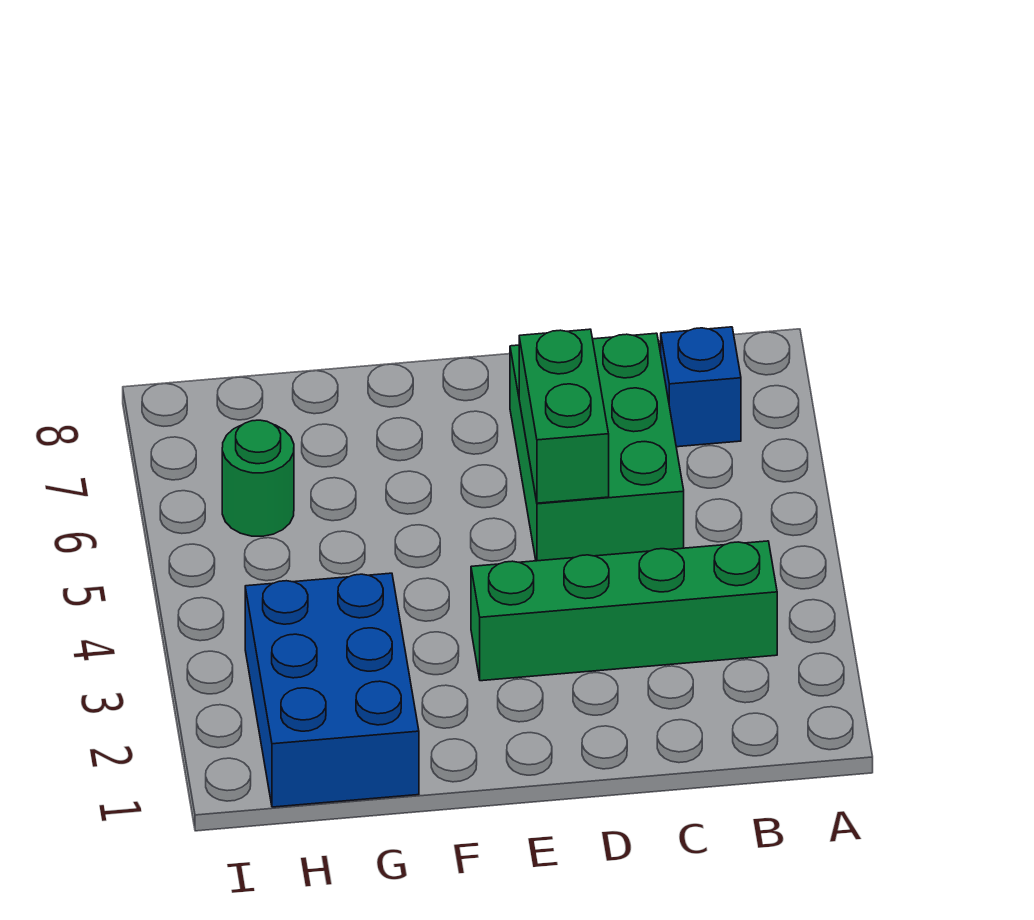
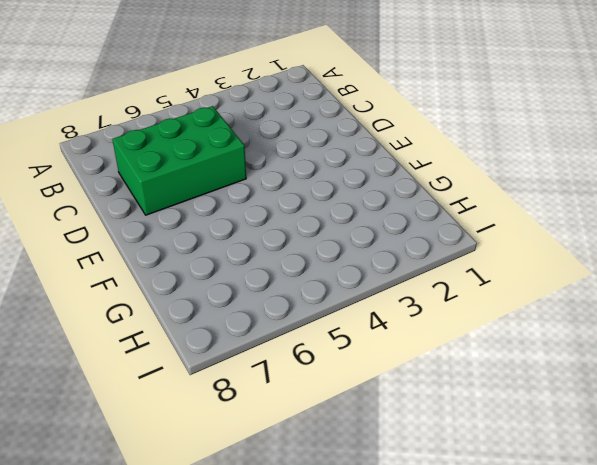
none -> green 1x4 brick [471,541,777,681]
none -> blue 1x1 brick [661,327,741,447]

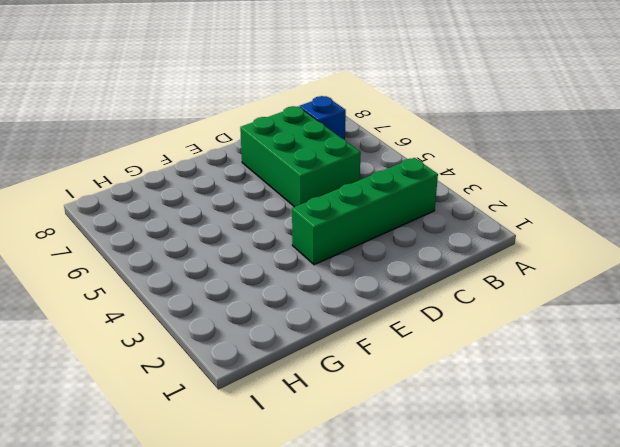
none -> blue 2x3 brick [245,573,419,807]
none -> green 1x1 round brick [222,420,294,536]

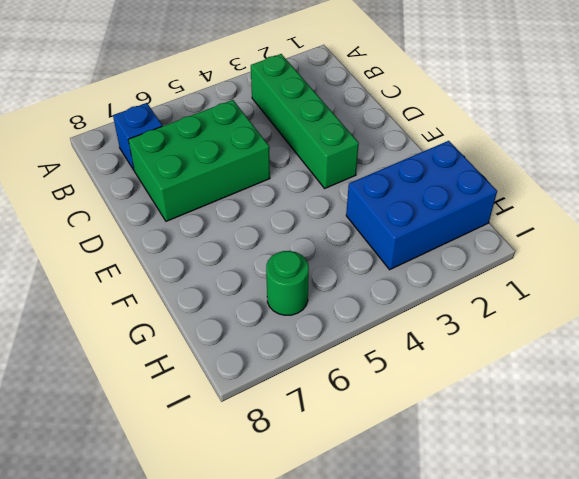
none -> green 1x2 brick [519,329,609,503]

